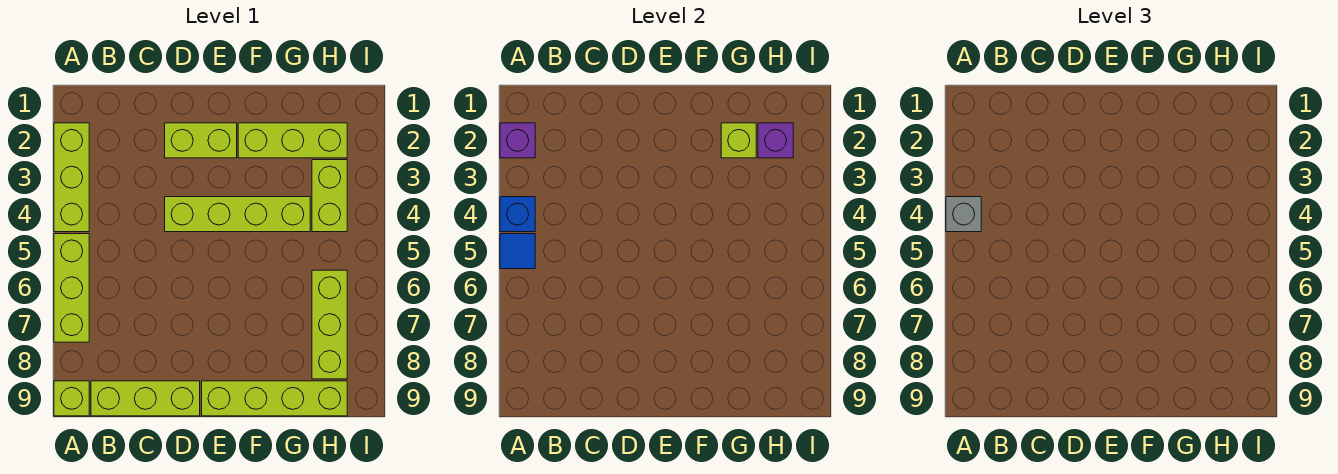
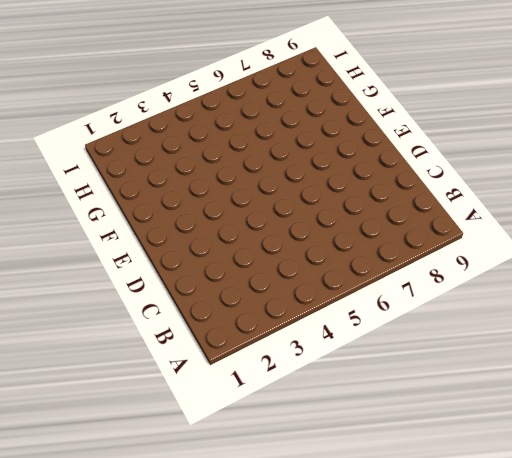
none -> lime 1x3 brick [54,123,89,232]
none -> lime 1x3 brick [54,234,89,342]
none -> lime 1x1 brick [54,381,89,416]

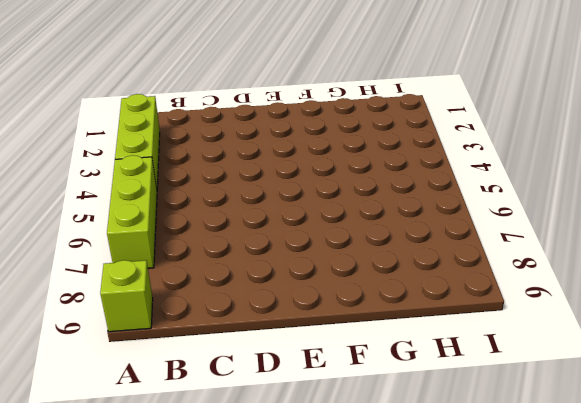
none -> lime 1x3 brick [91,381,200,416]
none -> lime 1x2 brick [165,123,237,158]
none -> lime 1x4 brick [165,197,310,232]

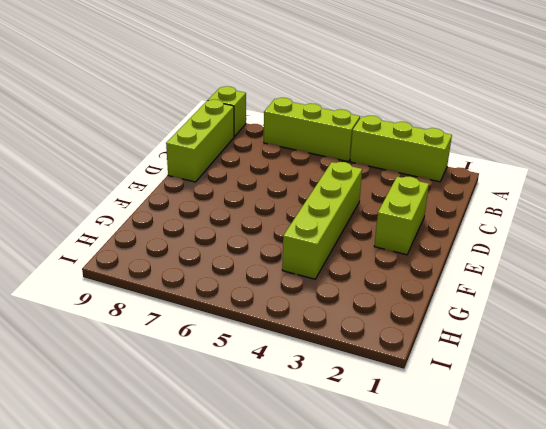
none -> lime 1x4 brick [202,381,347,416]
none -> lime 1x3 brick [238,123,347,158]
none -> lime 1x2 brick [312,160,347,232]

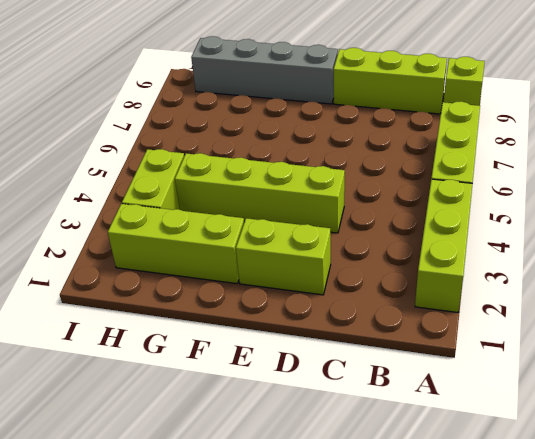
grey 1x4 brick [191,36,338,104] -> lime 1x4 brick [202,381,347,416]
none -> lime 1x3 brick [312,270,347,379]
none -> purple 1x1 brick [500,123,535,158]
none -> blue 1x1 brick [500,197,535,232]

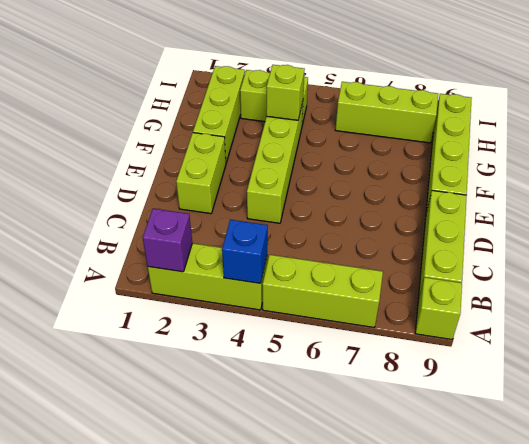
lime 1x1 brick [266,65,305,120] -> lime 1x1 brick moved to [721,123,756,158]
none -> blue 1x1 tile [500,234,535,269]
none -> purple 1x1 brick [758,123,793,158]
none -> grey 1x1 brick [946,197,981,232]

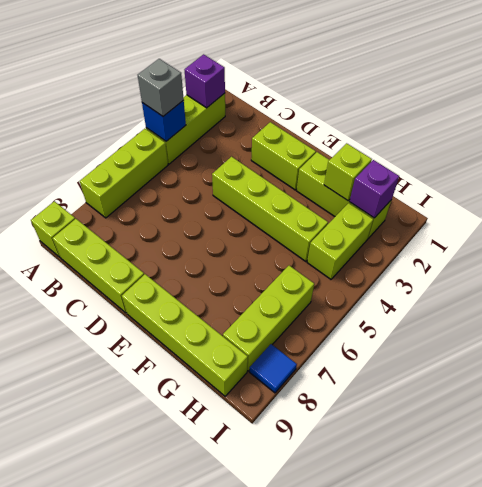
blue 1x1 tile [250,344,297,393] -> blue 1x1 tile moved to [500,234,535,269]

